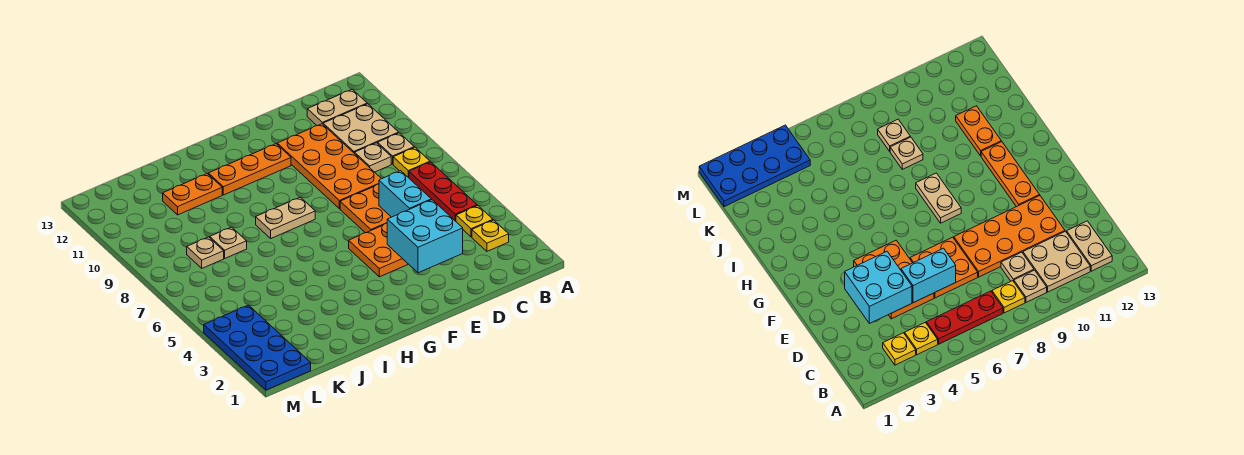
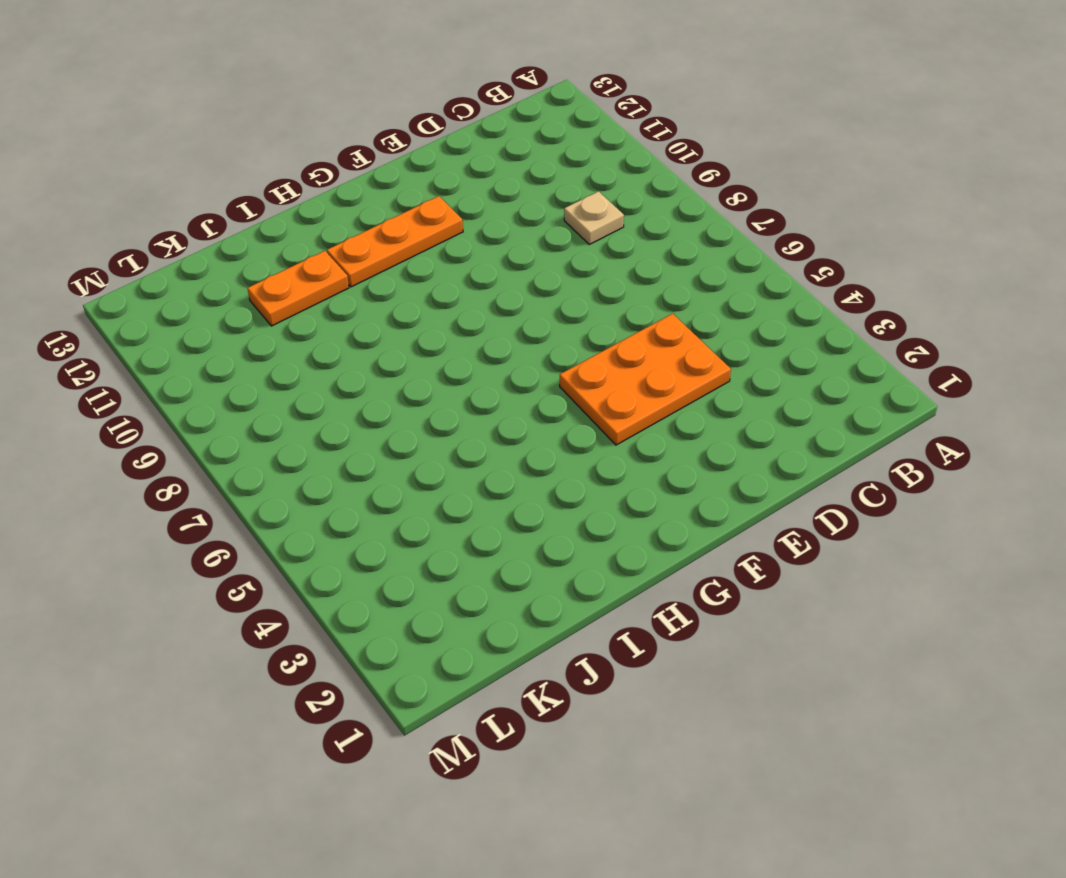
none -> yellow 1x1 plate [472,220,509,251]
none -> yellow 1x1 plate [456,206,493,237]
none -> red 1x3 plate [409,162,477,221]

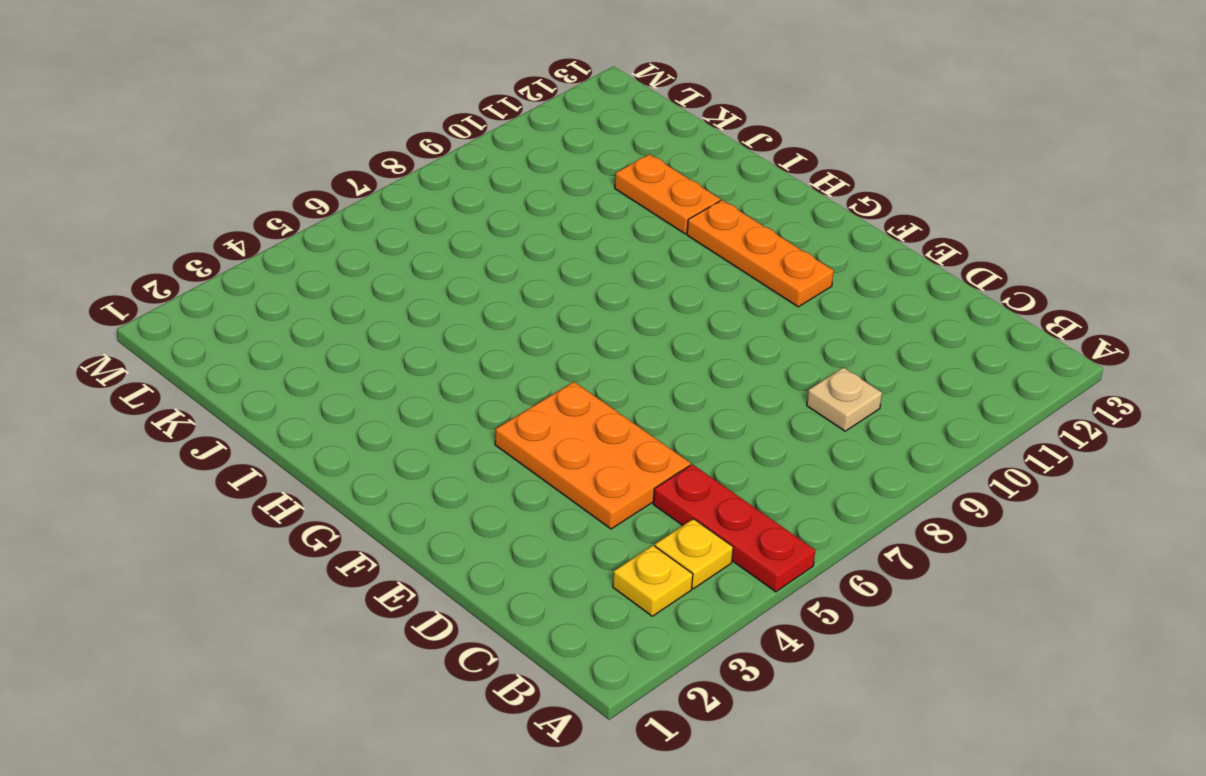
red 1x3 plate [653,464,815,592] -> red 1x3 plate turned to [409,162,477,221]
none -> yellow 1x1 plate [393,147,430,178]
none -> tan 1x1 plate [378,133,414,164]
none -> tan 2x2 plate [323,104,399,154]

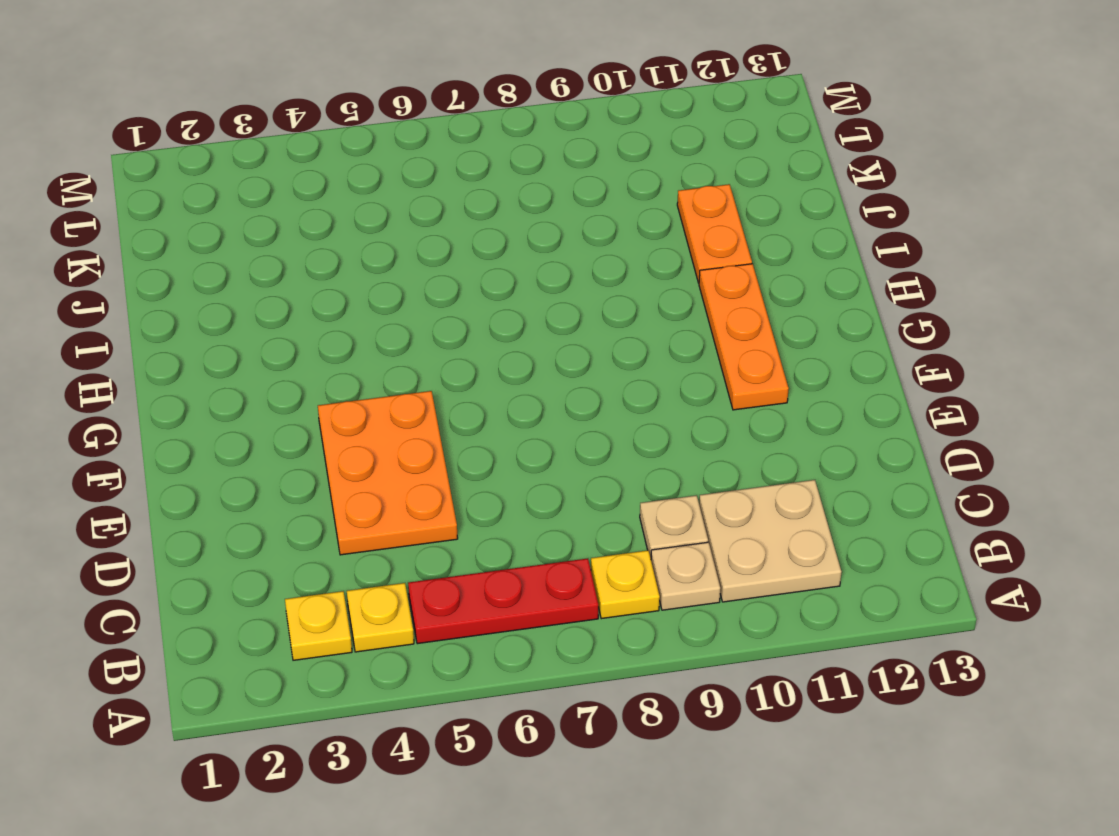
none -> tan 1x2 plate [307,89,367,126]
none -> orange 2x2 plate [340,184,391,233]
none -> orange 2x4 plate [277,124,381,209]

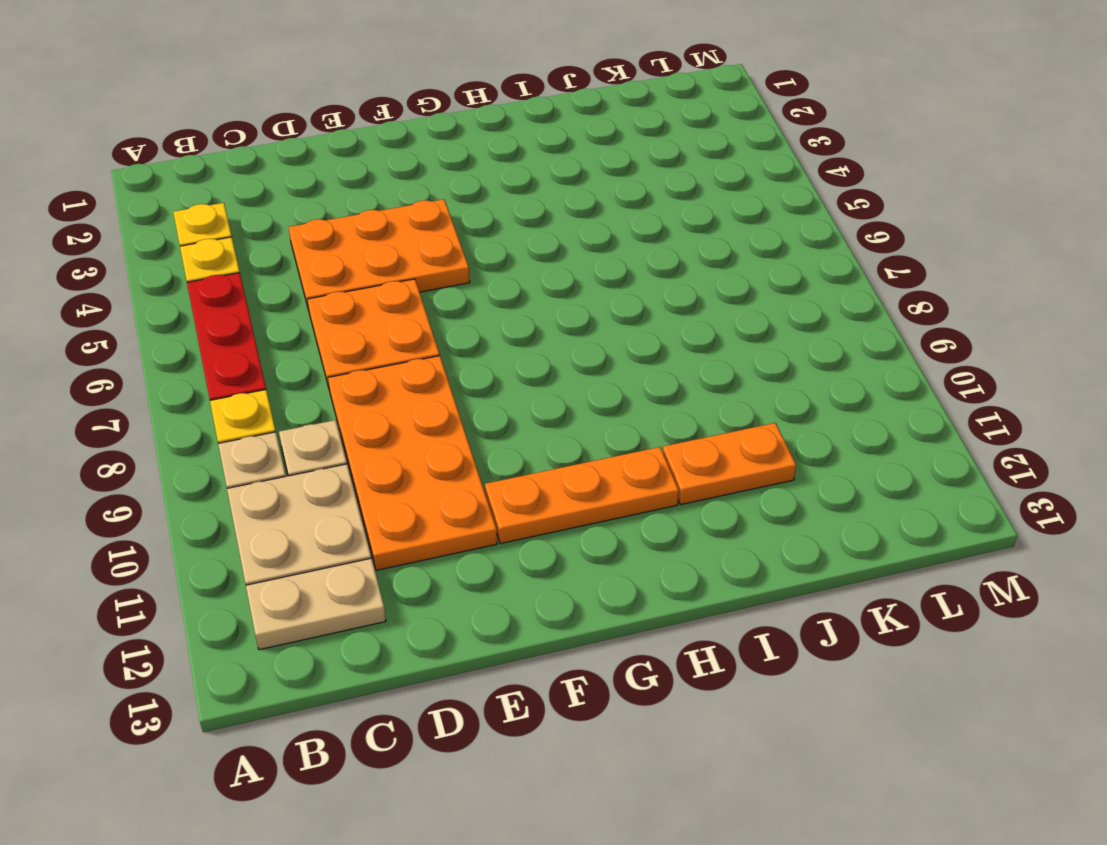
none -> tan 1x2 plate [256,197,315,238]
none -> tan 1x1 plate [209,227,247,258]
none -> tan 1x1 plate [187,237,224,268]

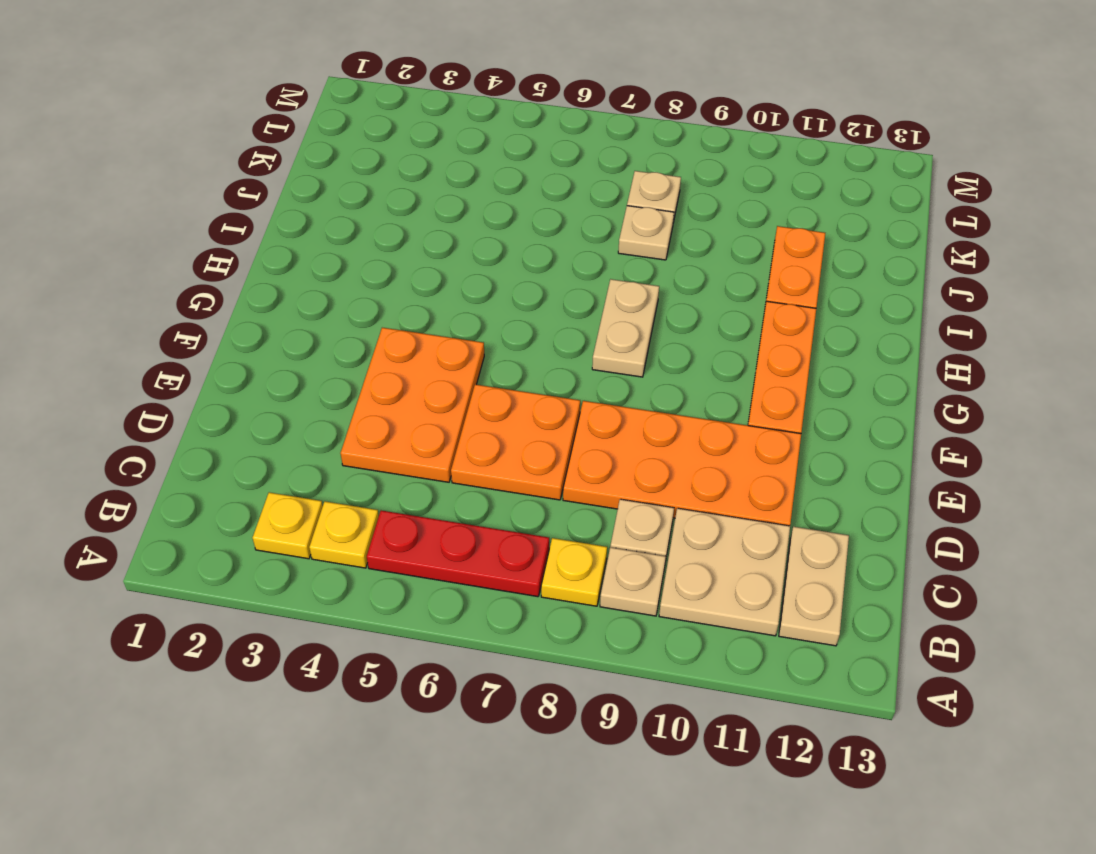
none -> blue 2x4 plate [204,305,311,390]
none -> cyan 2x2 brick [387,200,463,273]
none -> cyan 1x2 brick [379,171,431,217]

